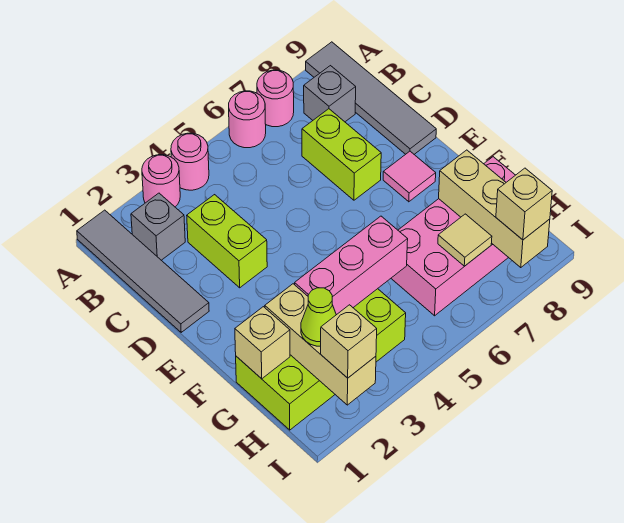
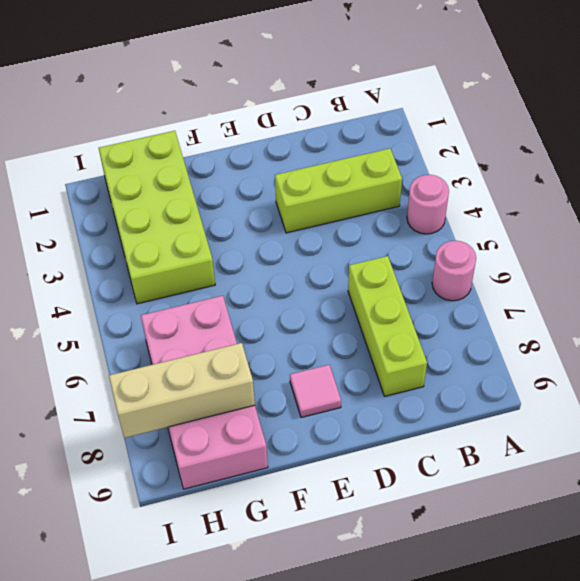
lime 1x3 brick [275,149,402,233] -> lime 1x2 brick [187,195,267,288]
lime 1x3 brick [348,256,427,396] -> lime 1x2 brick [302,109,381,200]
none -> grey 1x4 tile [77,210,209,332]
none -> pink 1x1 round brick [142,155,180,207]
none -> pink 1x1 round brick [257,70,294,127]

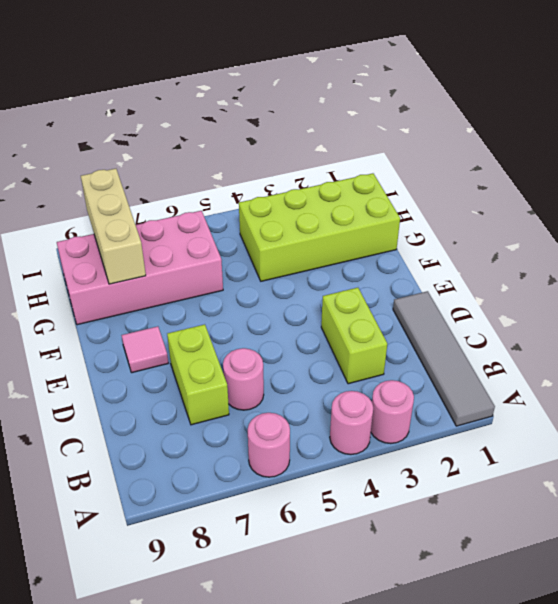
pink 1x1 round brick [223,348,264,410] -> pink 1x1 round brick moved to [257,70,294,127]
none -> grey 1x4 tile [306,42,436,154]
none -> grey 1x1 brick [131,193,185,260]
none -> grey 1x1 brick [304,66,356,122]

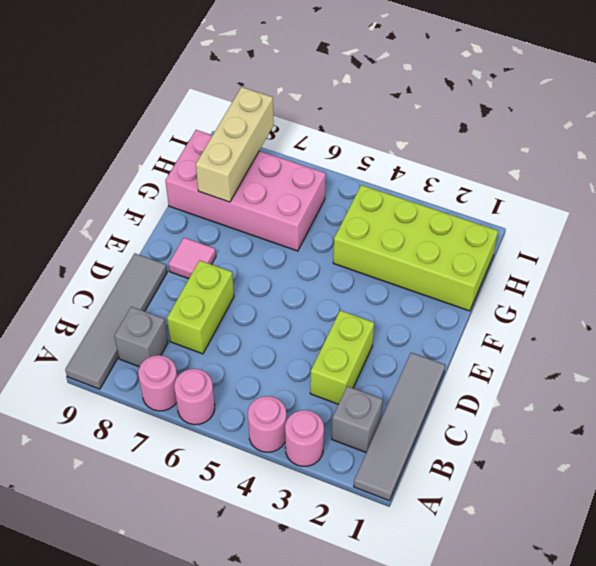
none -> tan 1x1 brick [235,307,290,379]
none -> tan 1x3 brick [265,284,376,405]
none -> pink 1x3 brick [295,216,408,315]

